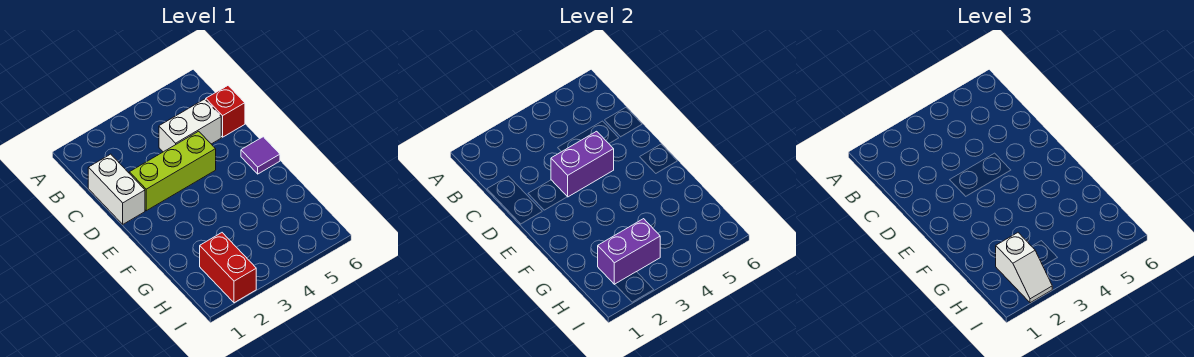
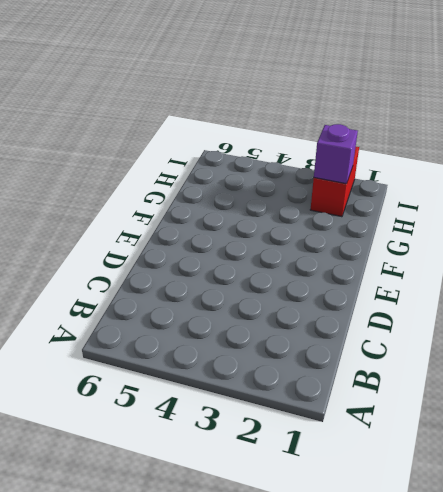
purple 1x1 brick [314,124,358,184] -> purple 1x2 brick [598,219,660,284]
none -> white 1x2 brick [88,154,145,224]
none -> white 1x2 brick [159,99,221,152]

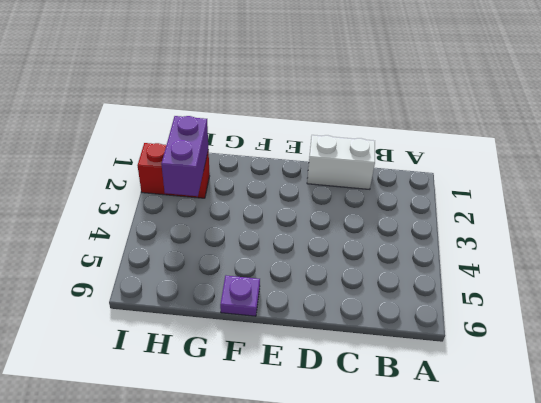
purple 1x1 plate [220,276,260,316] -> none
none -> white 1x2 brick [159,99,221,152]
none -> red 1x1 brick [206,86,245,137]

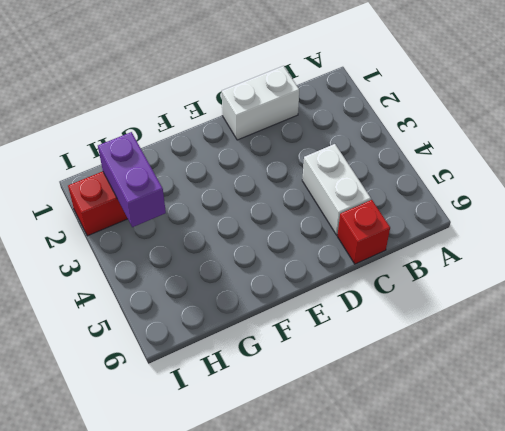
none -> lime 1x3 brick [129,131,216,211]
none -> purple 1x1 tile [241,137,280,174]

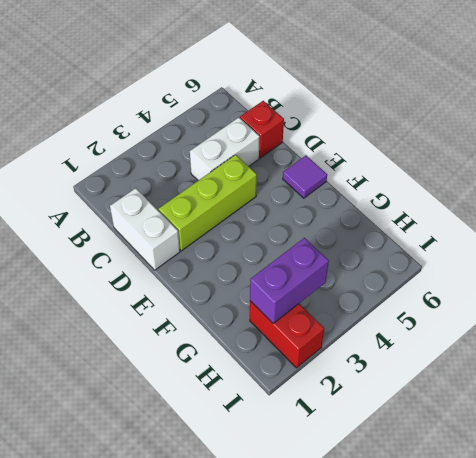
none -> purple 1x2 brick [551,131,614,197]
none -> white 1x2 slope [996,233,1052,303]

